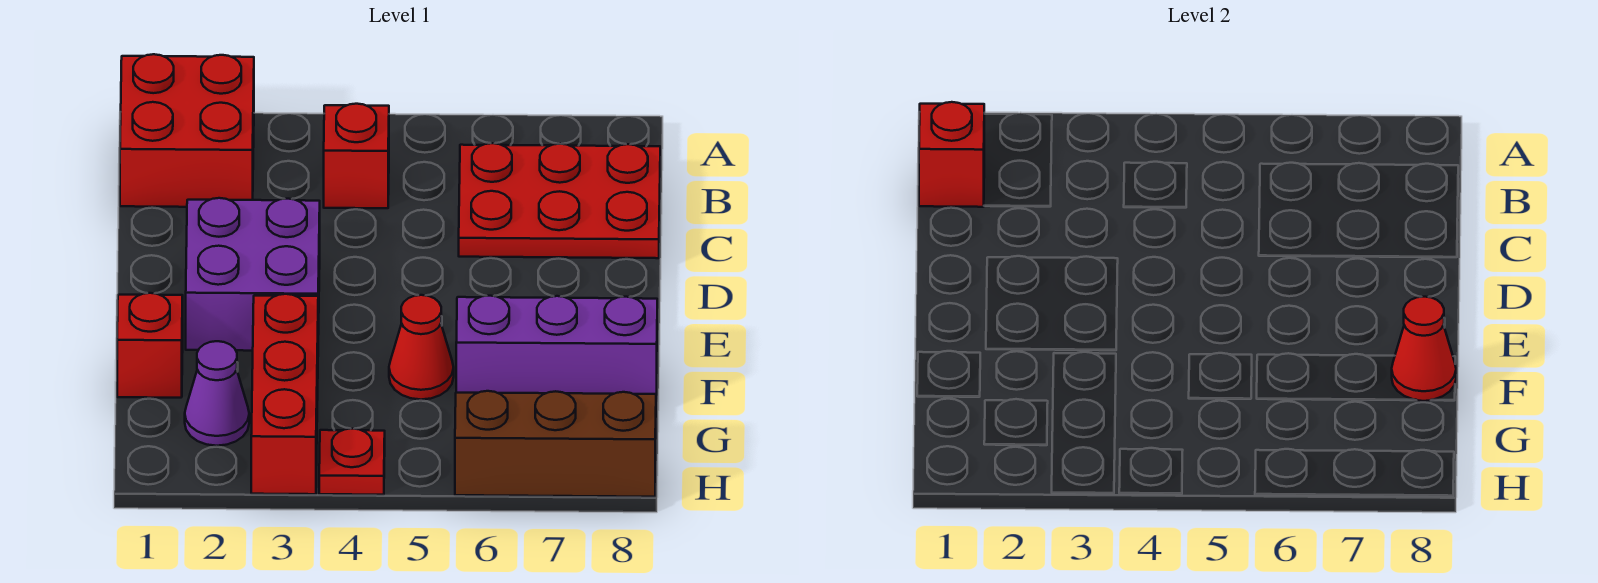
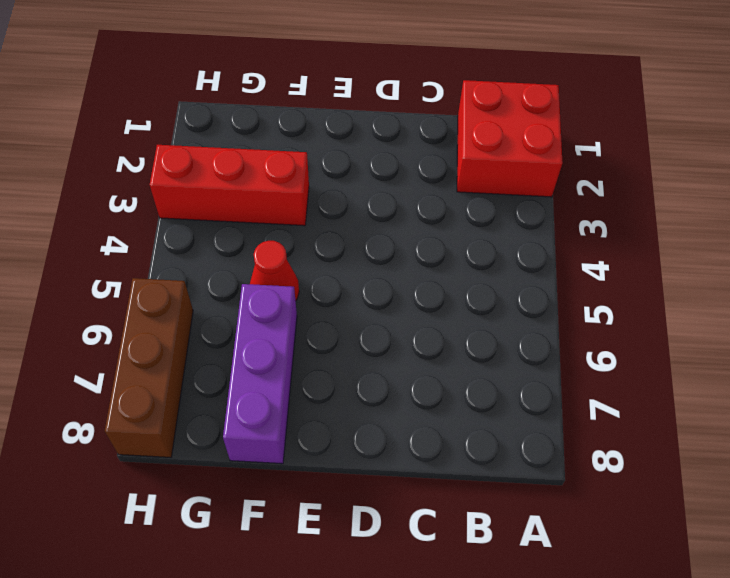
none -> red 1x1 brick [324,104,389,208]
none -> red 2x3 plate [459,143,660,258]
none -> purple 2x2 brick [186,198,320,351]

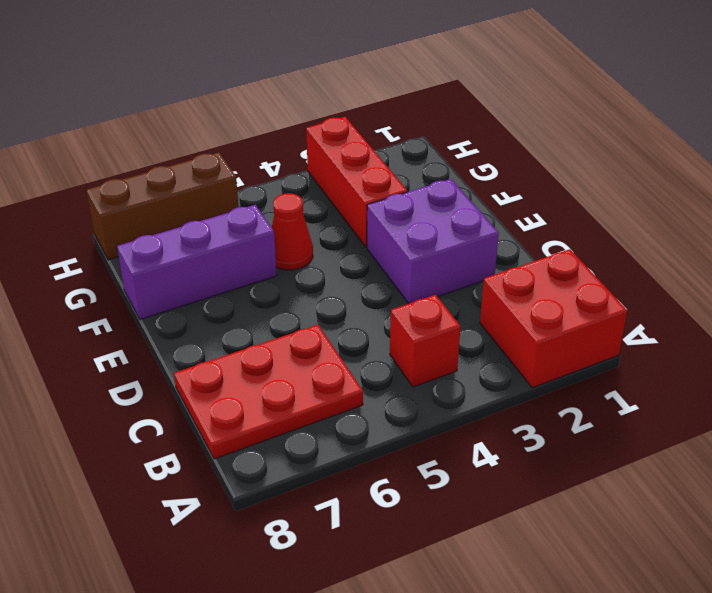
none -> red 1x1 brick [117,293,183,398]
none -> purple 1x1 cone [185,341,249,446]
none -> red 1x1 plate [319,429,385,495]

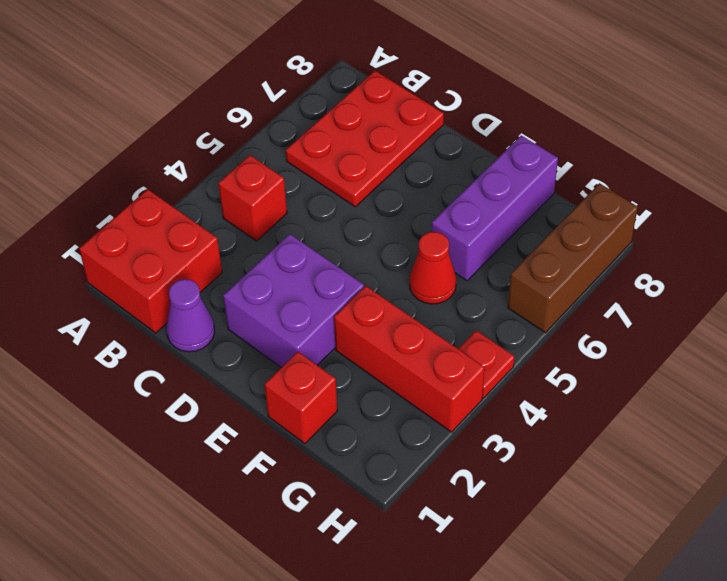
purple 1x1 cone [167,279,215,352] -> purple 1x1 cone moved to [185,341,249,446]
none -> red 1x1 brick [919,102,984,207]
none -> red 1x1 cone [1392,297,1456,401]

